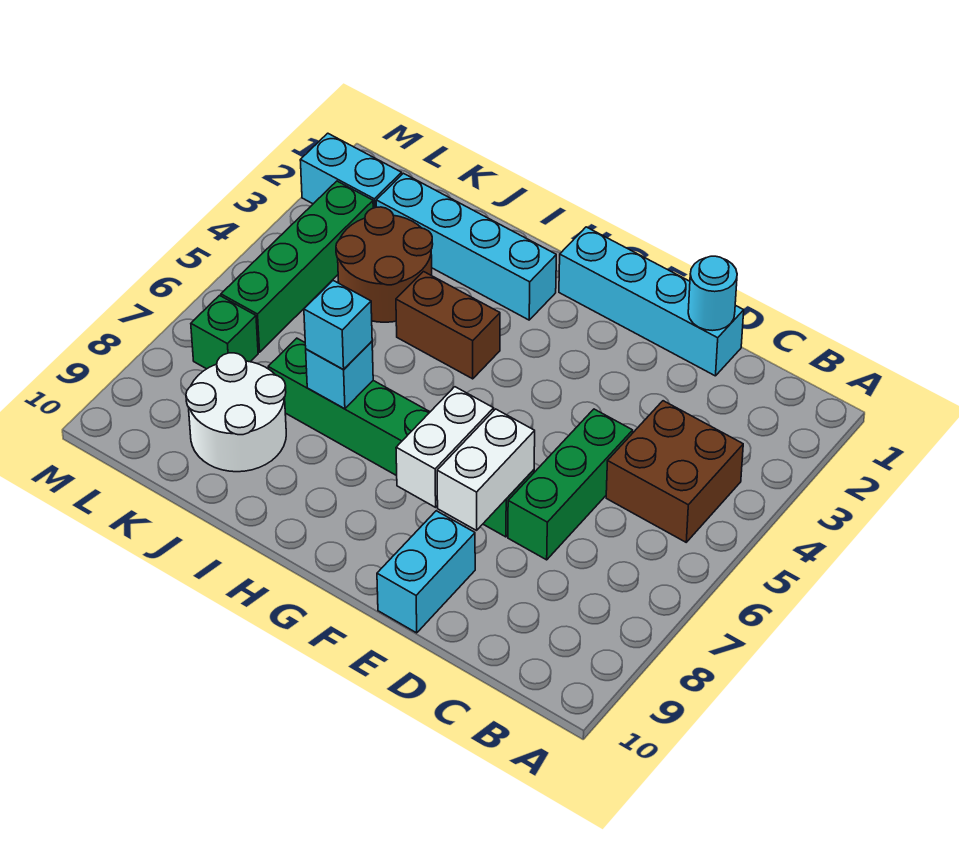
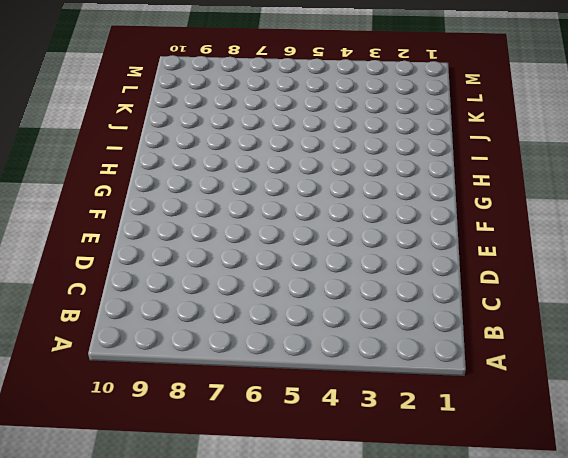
none -> brown 2x2 brick [606,401,743,542]
none -> cyan 1x4 brick [559,227,744,376]
none -> green 1x3 brick [508,409,633,560]

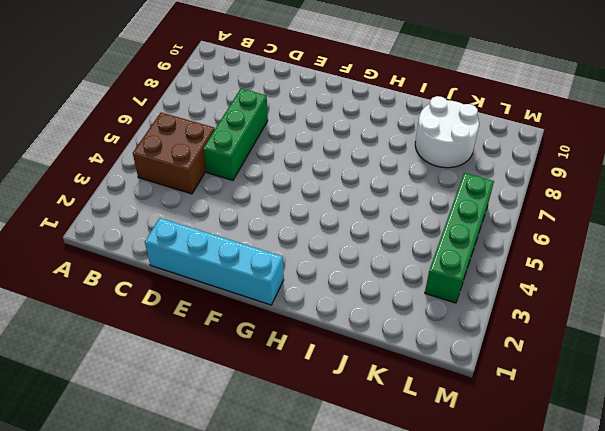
none -> green 1x6 brick [268,338,534,537]
none -> cyan 1x2 brick [377,511,475,633]
none -> cyan 1x4 brick [376,173,556,320]

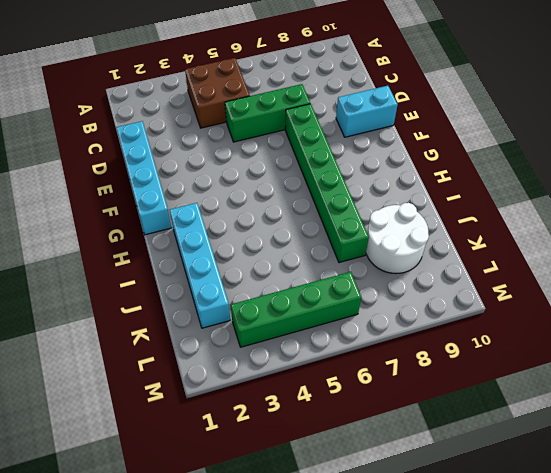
none -> brown 1x2 brick [396,272,500,379]
none -> brown 2x2 round brick [336,207,433,322]
none -> cyan 1x2 brick [300,133,402,208]

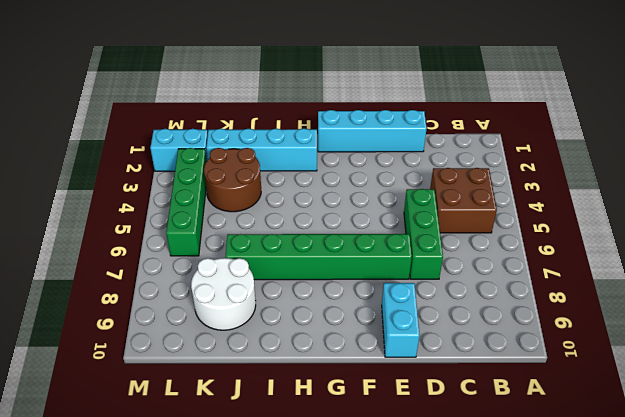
none -> brown 1x2 brick [396,272,500,379]
none -> green 1x1 brick [191,295,258,369]
none -> cyan 1x1 round brick [688,256,737,331]

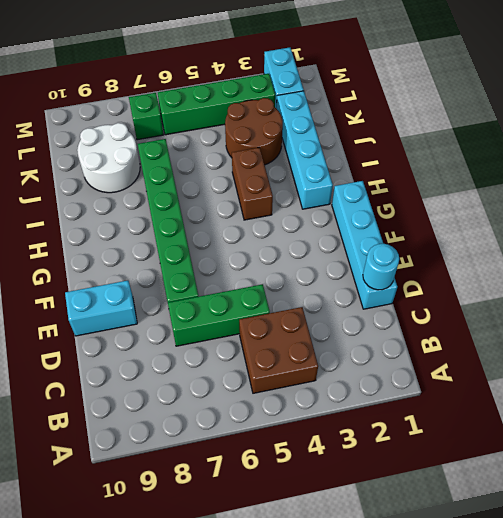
none -> white 1x2 brick [437,409,535,530]
none -> white 1x2 brick [396,387,494,507]
none -> cyan 1x1 brick [306,341,373,409]

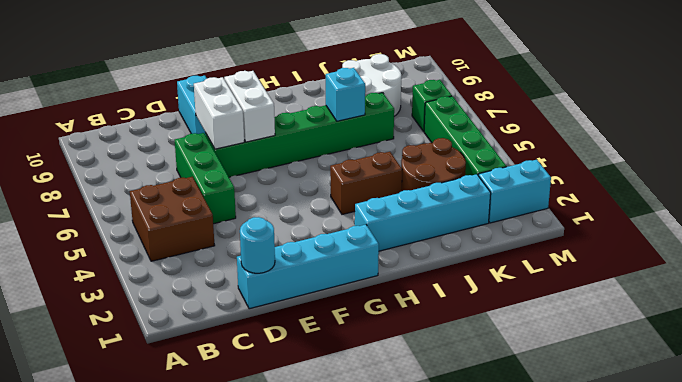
none -> cyan 1x1 brick [304,281,372,369]

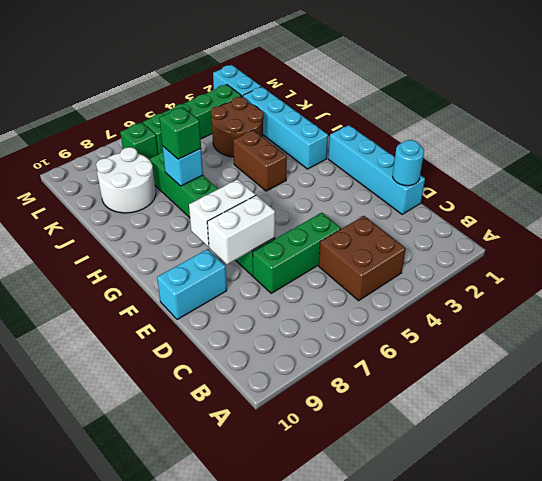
green 1x1 brick [159,107,201,159] -> cyan 1x1 brick [304,281,372,369]

